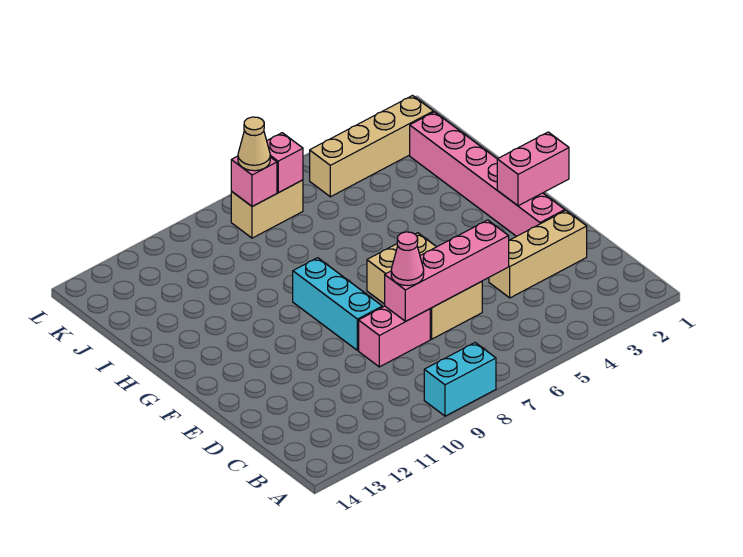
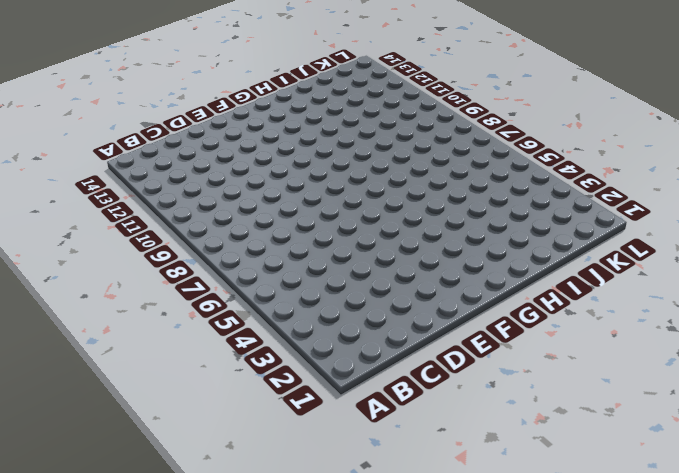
none -> cyan 1x2 brick [424,343,496,416]
none -> tan 1x3 brick [489,211,587,298]
none -> tan 2x3 brick [367,233,482,339]

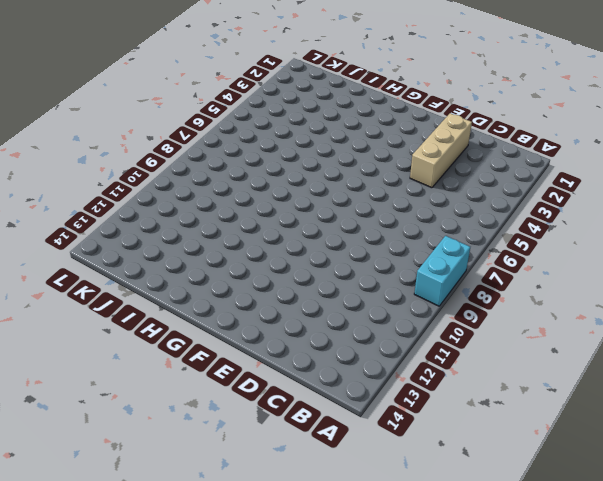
none -> tan 2x3 brick [367,233,482,339]
none -> pink 1x2 brick [359,306,430,367]
none -> pink 1x6 brick [410,112,565,236]

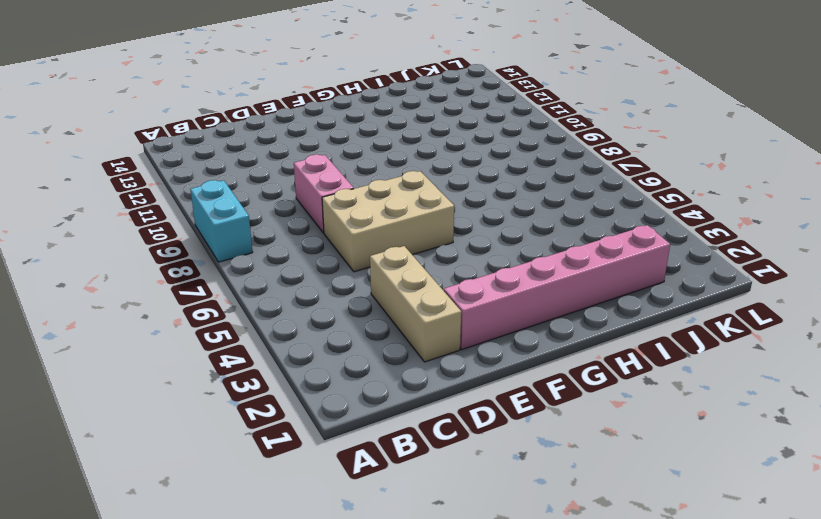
none -> cyan 1x3 brick [293,258,382,350]
none -> tan 1x4 brick [310,96,433,197]
none -> tan 1x2 brick [231,180,303,238]

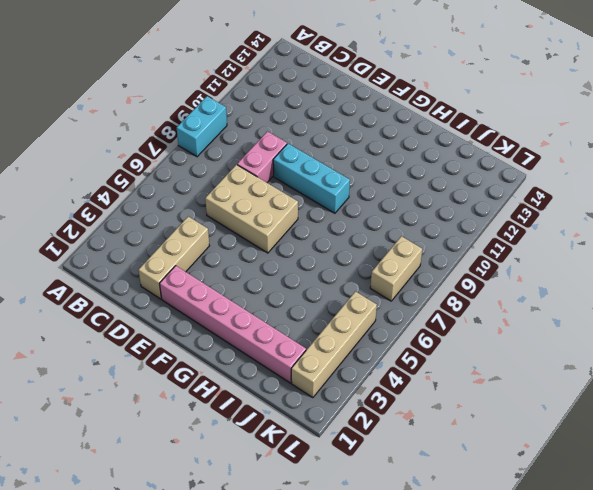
none -> pink 1x4 brick [385,220,509,321]
none -> pink 1x2 brick [497,132,569,206]
none -> pink 1x1 brick [267,133,303,193]

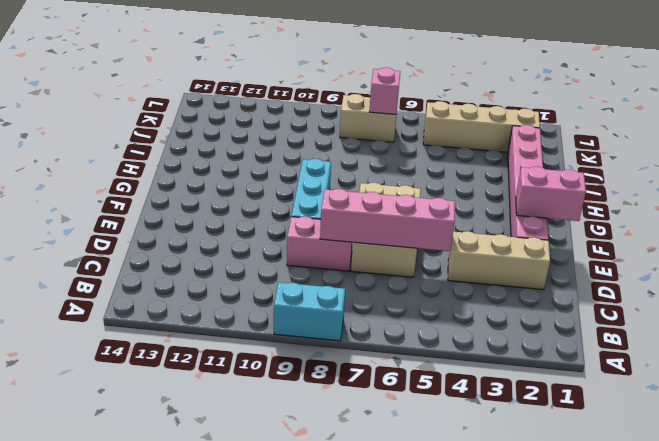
none -> pink 1x1 brick [231,156,277,207]
none -> pink 1x1 cone [391,232,424,286]
none -> tan 1x1 cone [238,117,270,171]

